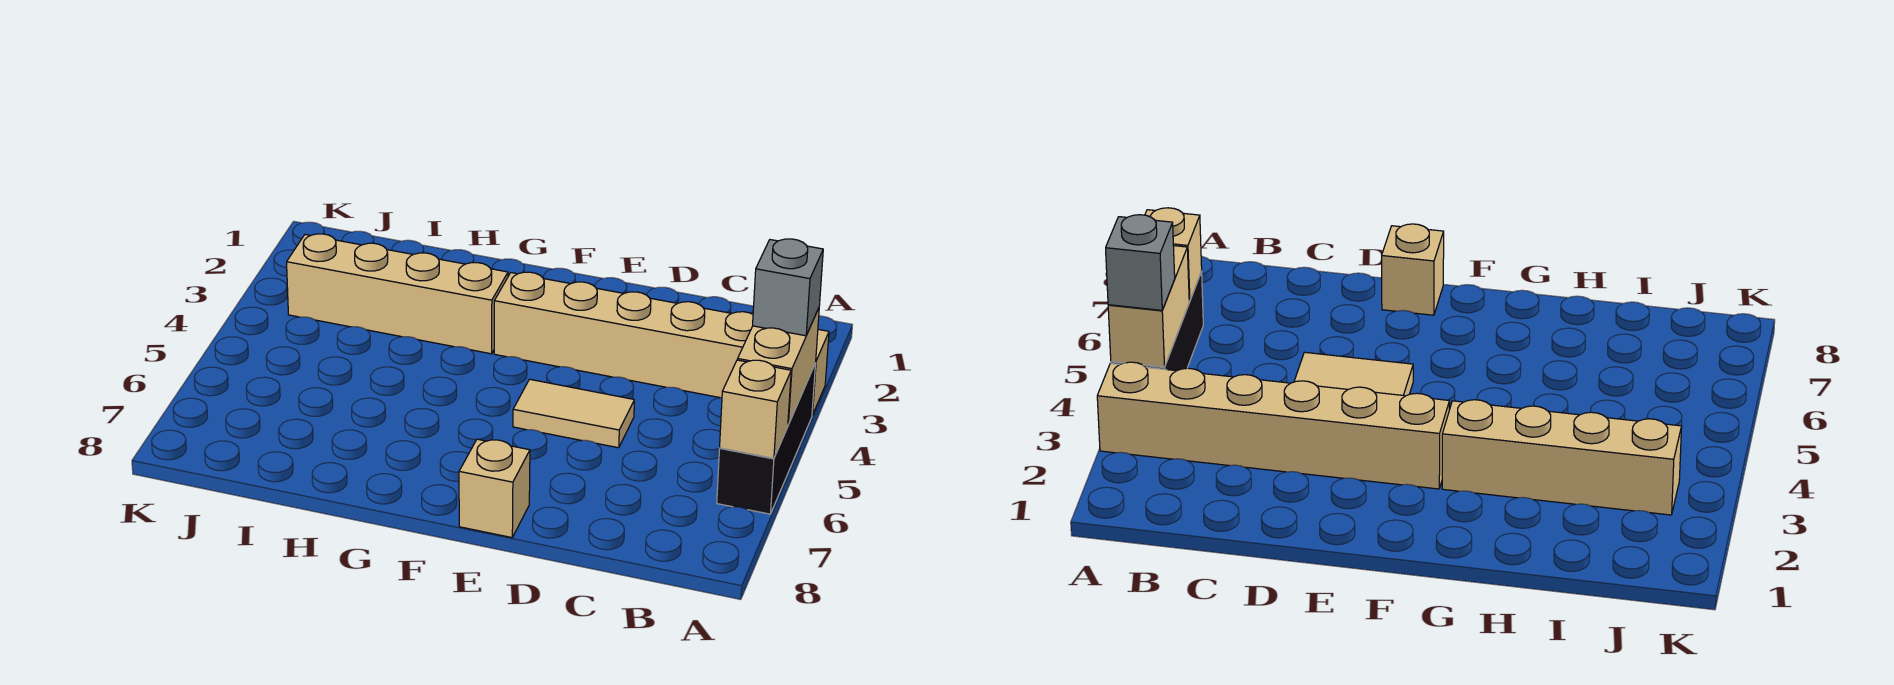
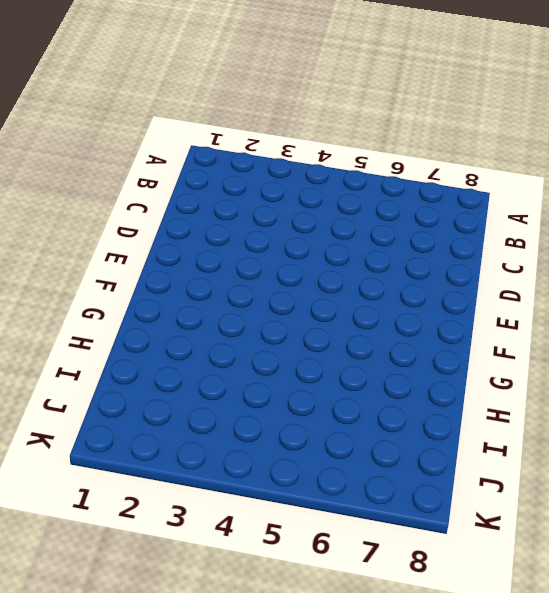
none -> tan 1x6 brick [494,272,829,415]
none -> black 1x3 brick [717,363,816,514]

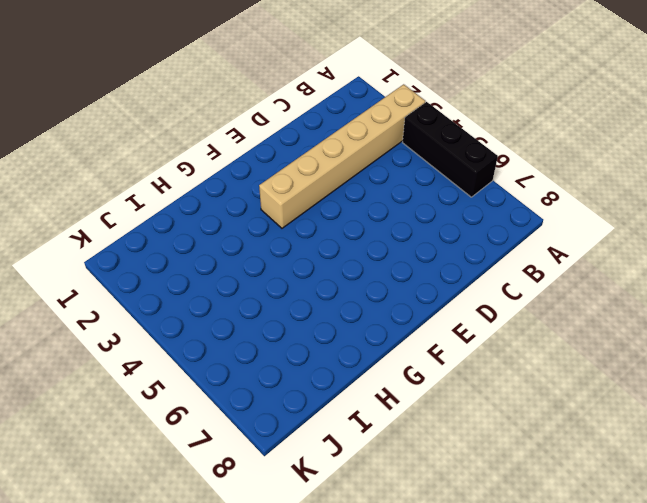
none -> tan 1x2 tile [513,379,634,448]
none -> tan 1x1 brick [459,439,530,538]

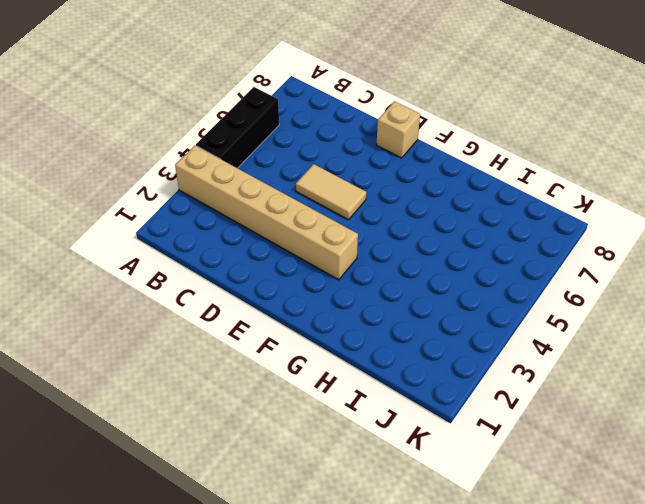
none -> tan 1x4 brick [287,234,508,354]
none -> tan 1x2 brick [738,308,819,425]

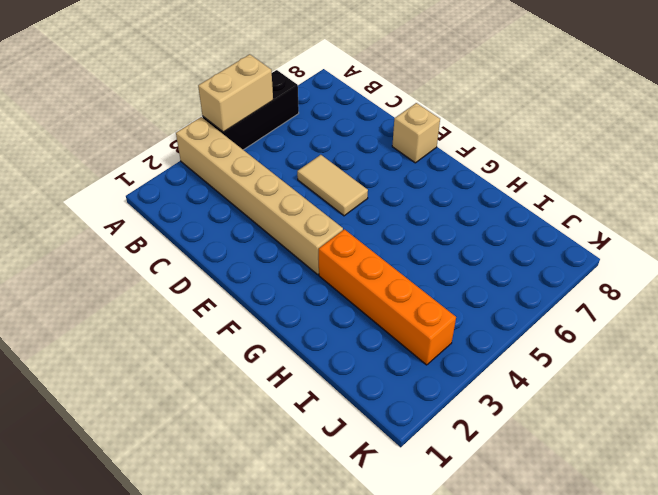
orange 1x4 brick [319,229,456,365] -> tan 1x4 brick [287,234,508,354]
none -> tan 1x1 brick [720,360,791,458]
none -> grey 1x1 brick [753,239,823,336]

